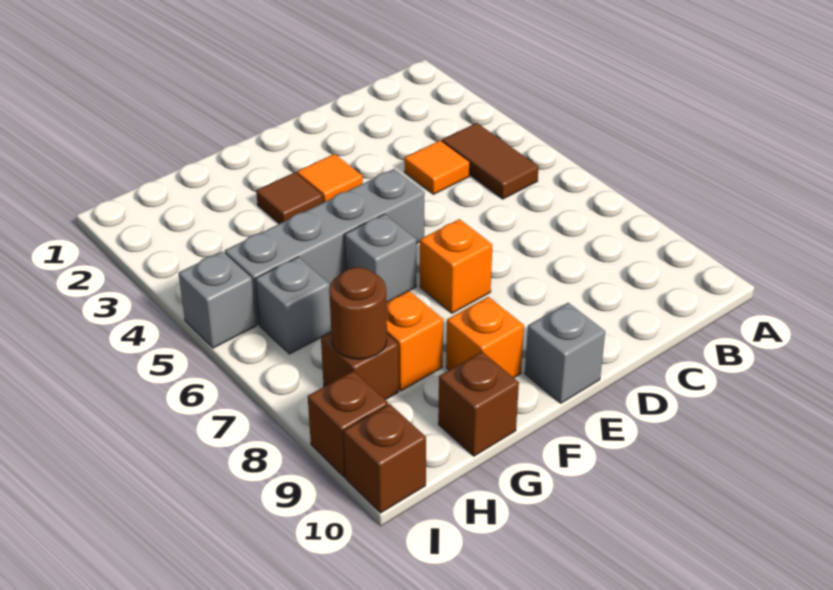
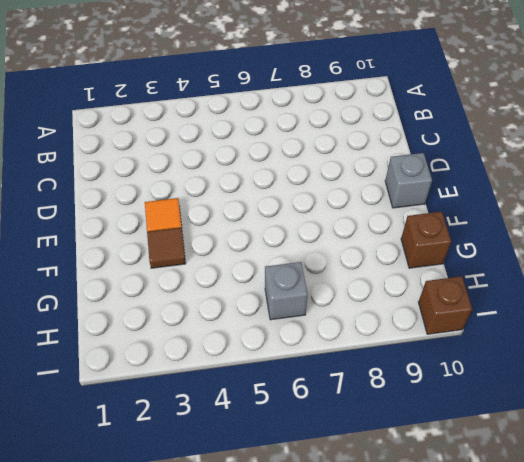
none -> brown 1x2 tile [442,123,539,199]
none -> orange 1x1 tile [404,140,470,194]
none -> grey 1x4 brick [225,169,425,325]

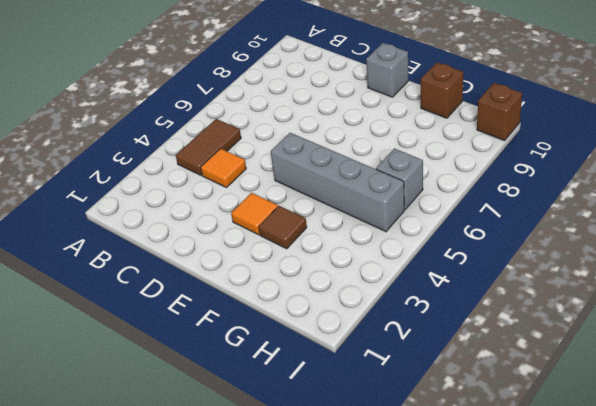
none -> orange 1x1 brick [420,219,492,313]
none -> grey 1x1 brick [345,214,416,303]
none -> orange 1x1 brick [446,297,524,378]

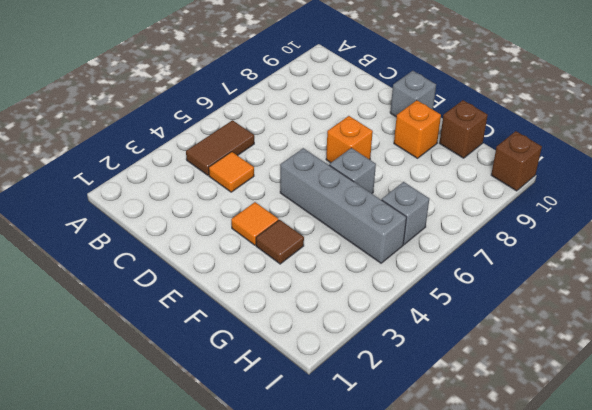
none -> orange 1x1 brick [386,291,443,391]
none -> brown 1x1 brick [321,333,399,400]
none -> grey 1x1 brick [179,251,256,348]

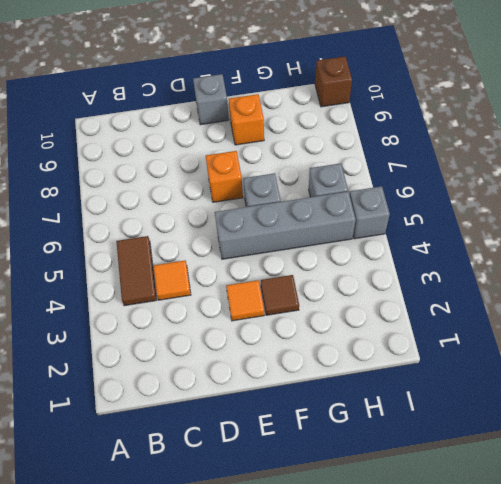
none -> orange 1x1 brick [386,291,443,391]
none -> brown 1x1 brick [438,352,519,456]
none -> brown 1x1 brick [321,333,399,400]

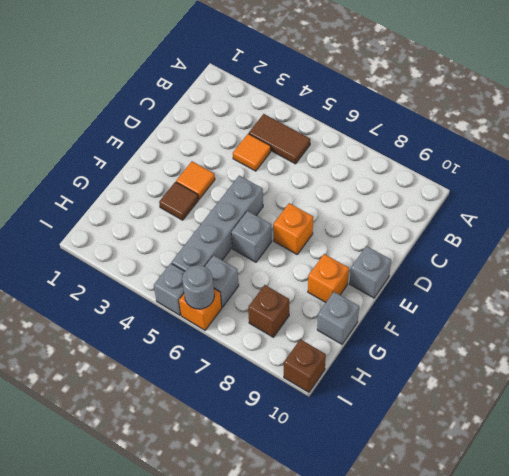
grey 1x1 brick [317,292,359,344] -> brown 1x1 brick [438,352,519,456]
orange 1x1 brick [179,289,222,330] -> orange 1x1 brick moved to [386,291,443,391]
grey 1x1 round brick [182,265,214,309] -> none
none -> brown 1x1 brick [308,371,388,477]
none -> brown 1x1 round brick [329,267,387,359]

